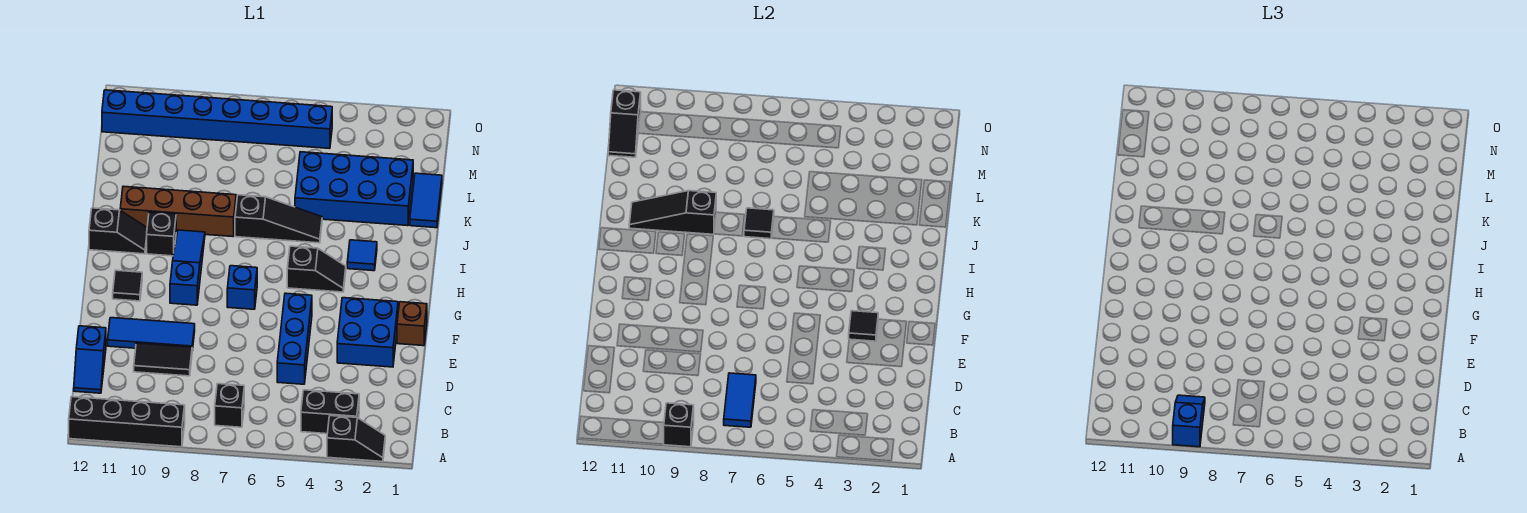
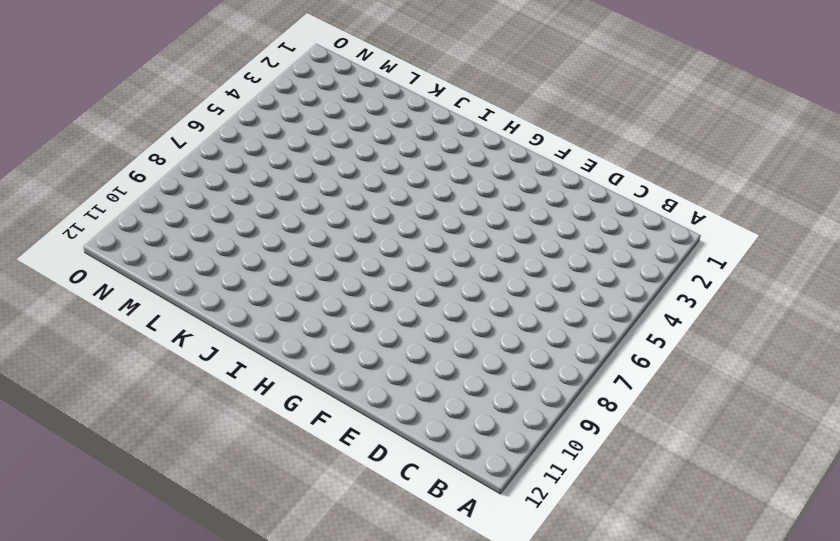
none -> black 1x2 slope [327,416,385,462]
none -> black 1x4 brick [69,397,185,447]
none -> black 1x2 brick [301,390,359,434]

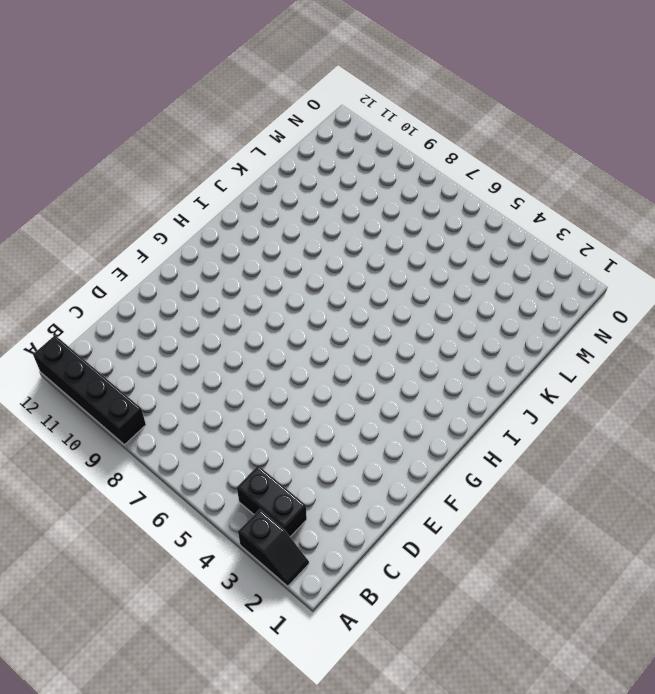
none -> black 1x1 brick [215,384,244,427]
none -> blue 1x2 slope [74,326,106,393]
none -> blue 1x3 brick [277,293,312,384]

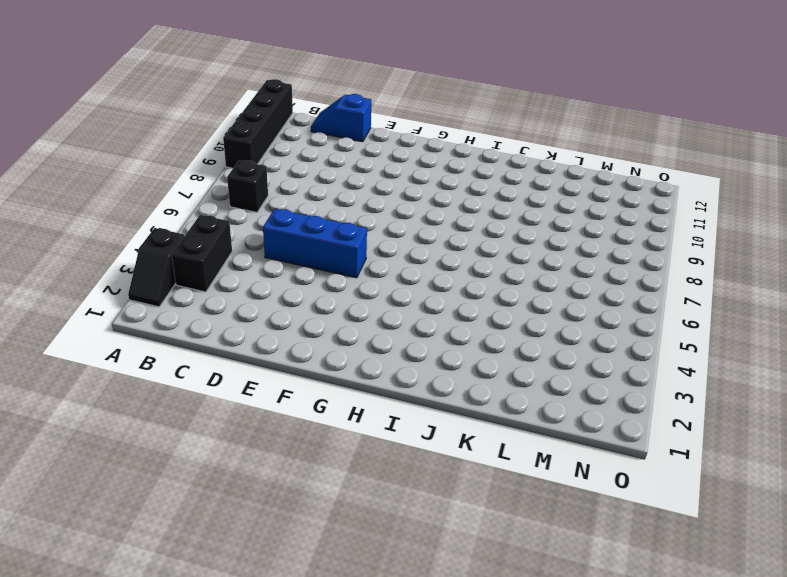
none -> black 1x2 tile [134,343,192,376]
none -> blue 2x2 brick [337,298,398,367]
none -> blue 1x3 tile [108,318,195,351]

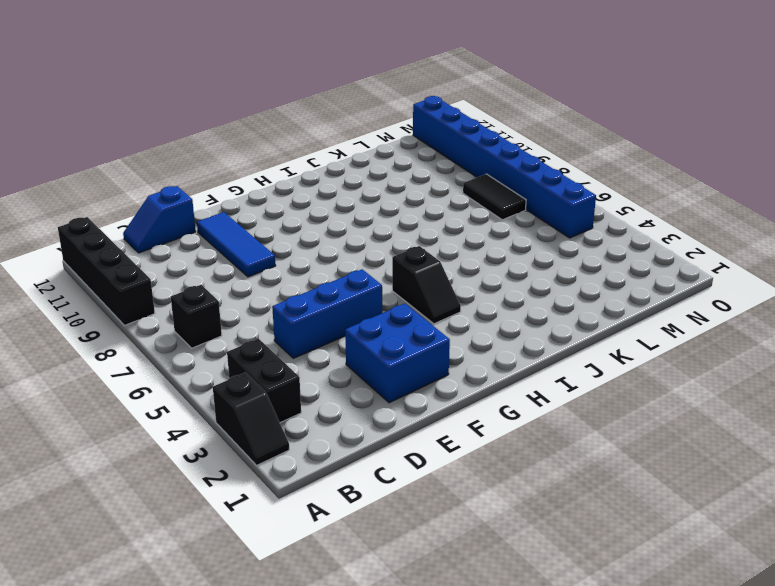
black 1x2 tile [463,174,526,220] -> black 1x2 tile moved to [134,343,192,376]
none -> brown 1x1 brick [397,302,427,346]
none -> blue 1x1 brick [227,266,257,309]
none -> blue 1x3 slope [170,230,205,305]

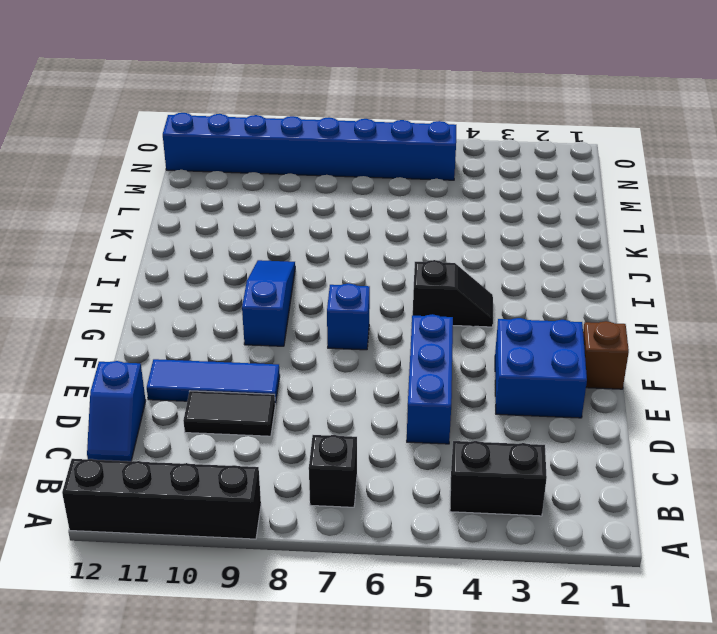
none -> black 1x2 slope [327,416,385,462]
none -> black 1x1 tile [113,270,142,301]
none -> blue 1x1 tile [347,240,377,271]

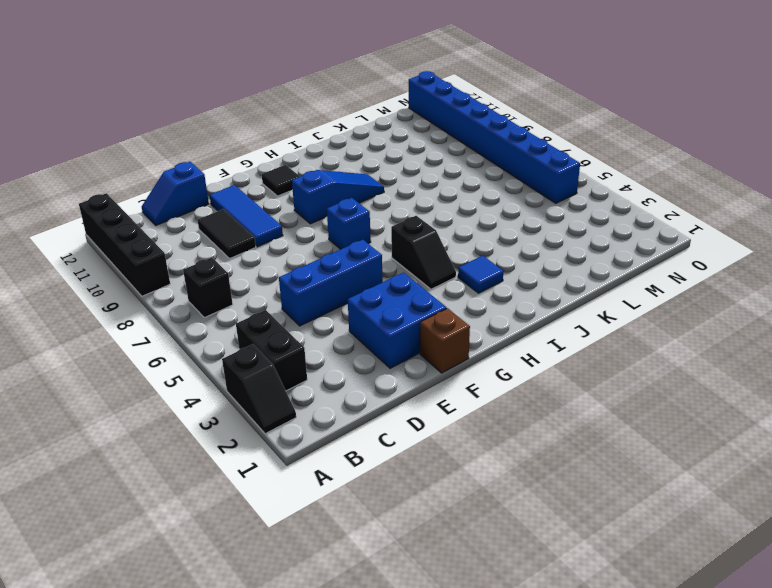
none -> black 1x1 brick [147,212,176,256]
none -> black 1x2 slope [89,208,147,254]
none -> black 1x3 slope [235,195,322,243]

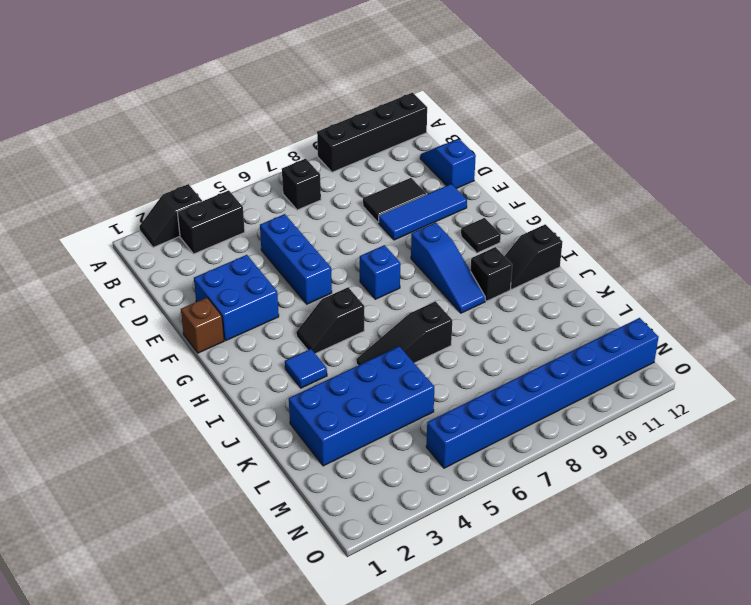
none -> brown 1x4 brick [120,186,236,237]
none -> blue 1x2 tile [410,173,442,228]
none -> black 1x1 brick [664,403,694,447]

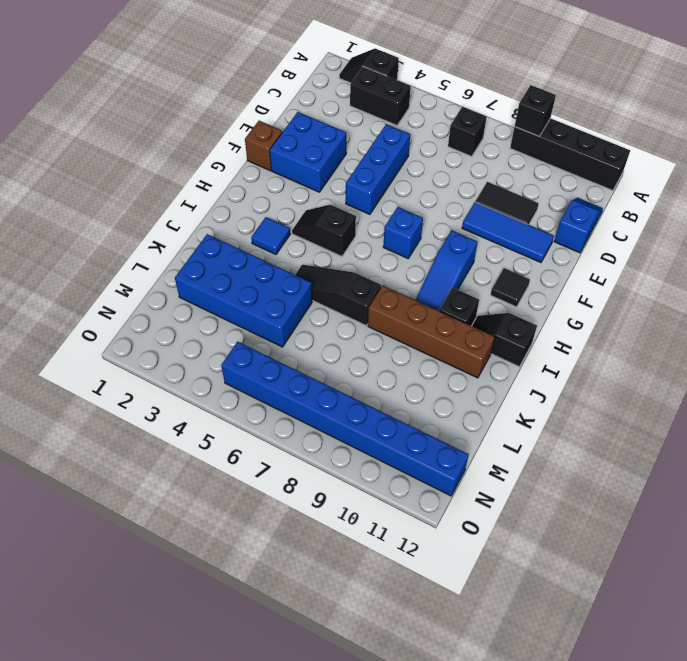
none -> blue 1x2 tile [410,173,442,228]
none -> blue 1x2 tile [724,373,756,427]
none -> black 1x1 tile [849,311,878,341]

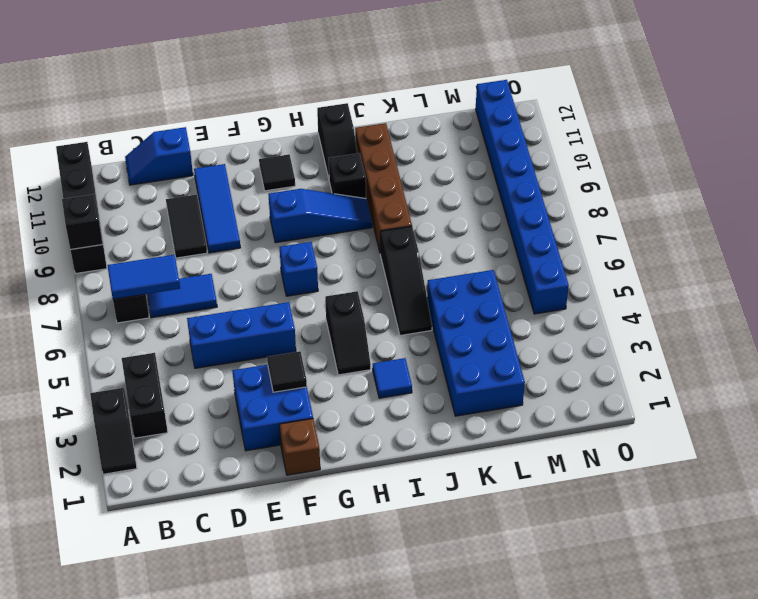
blue 1x2 tile [147,274,217,318] -> blue 1x2 tile moved to [410,173,442,228]
none -> black 1x1 tile [744,208,774,239]
none -> black 1x3 slope [629,191,716,234]
none -> black 1x2 slope [608,90,641,157]

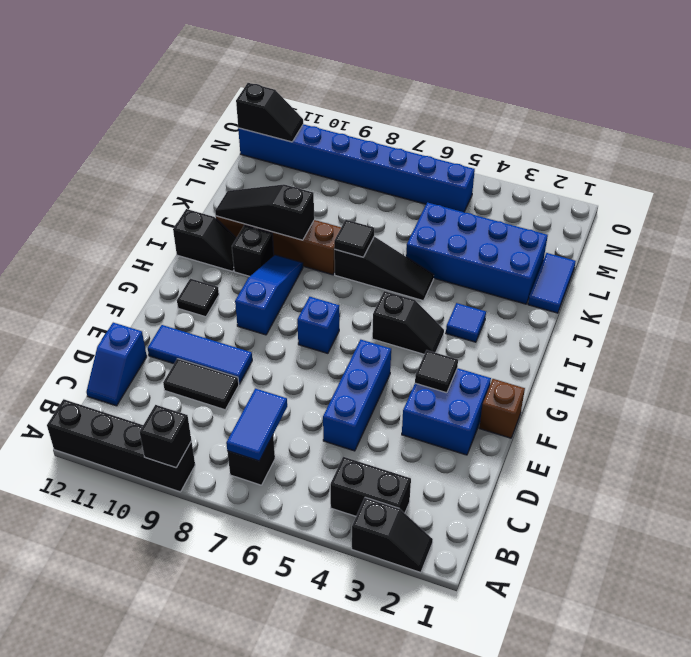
black 1x2 slope [236,83,303,142] -> black 1x2 slope turned to [608,90,641,157]
none -> blue 1x2 slope [1173,395,1205,447]

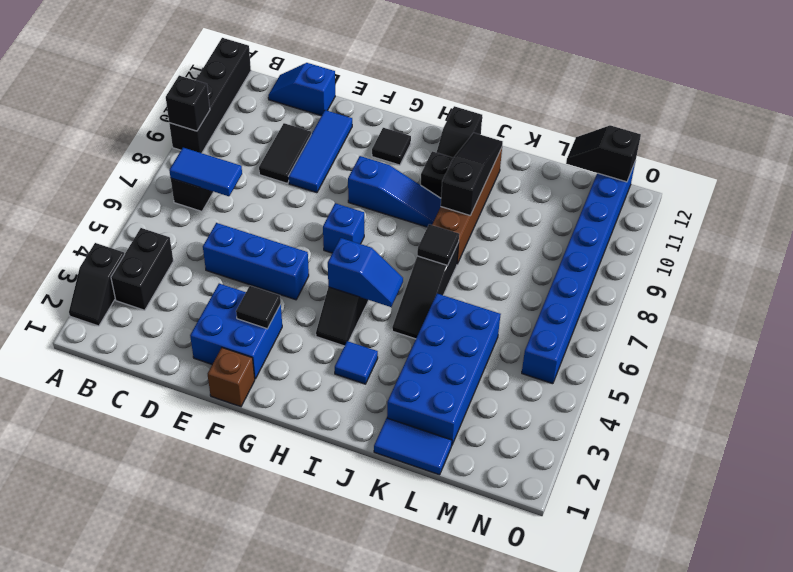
blue 1x2 slope [328,238,403,307] -> blue 1x2 slope moved to [1173,395,1205,447]

